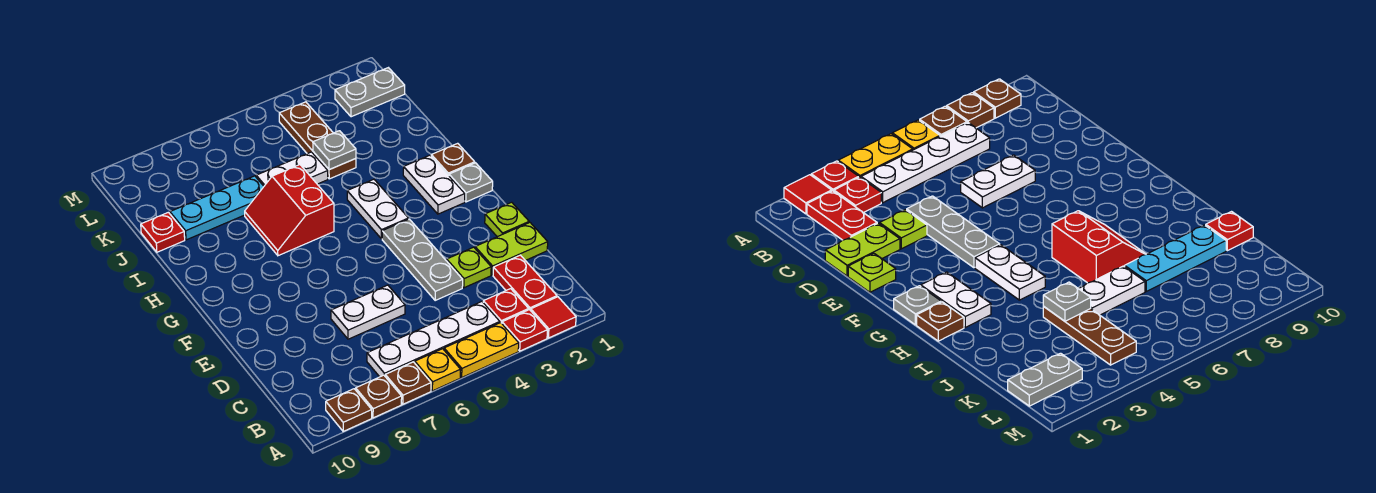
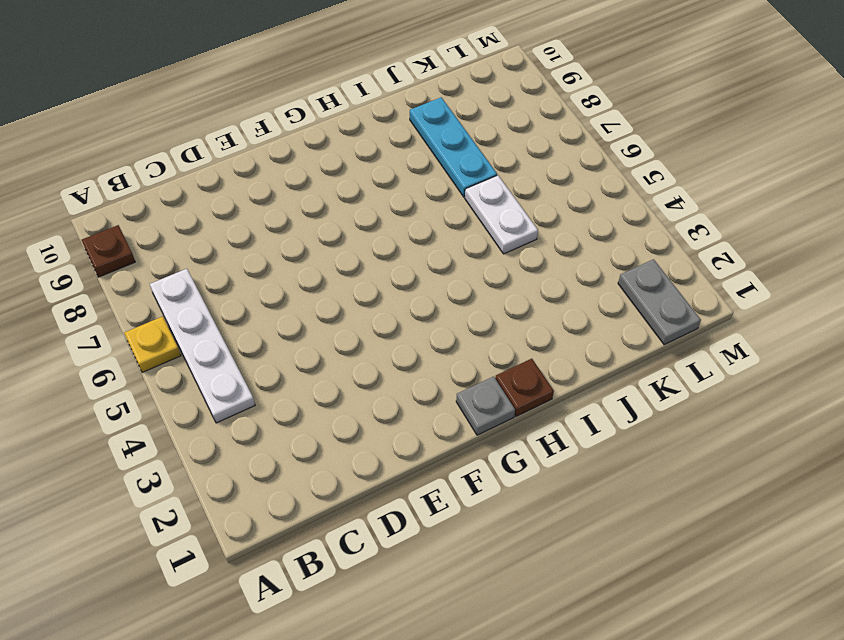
none -> red 1x1 tile [531,297,576,338]
none -> red 1x1 plate [502,310,548,351]
none -> yellow 1x2 plate [444,323,519,377]

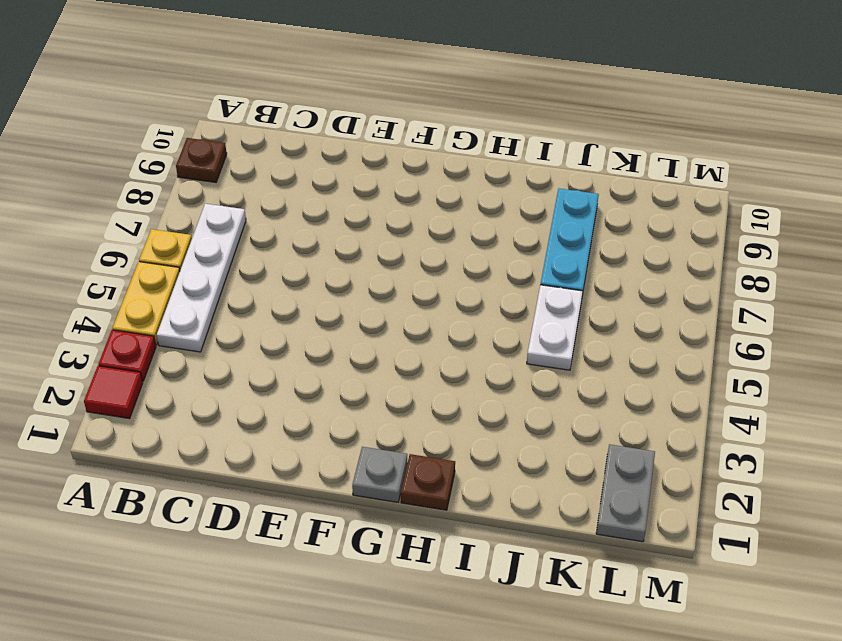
none -> brown 1x1 plate [385,362,431,404]
none -> brown 1x1 plate [356,375,402,418]
none -> red 1x2 plate [493,255,557,311]

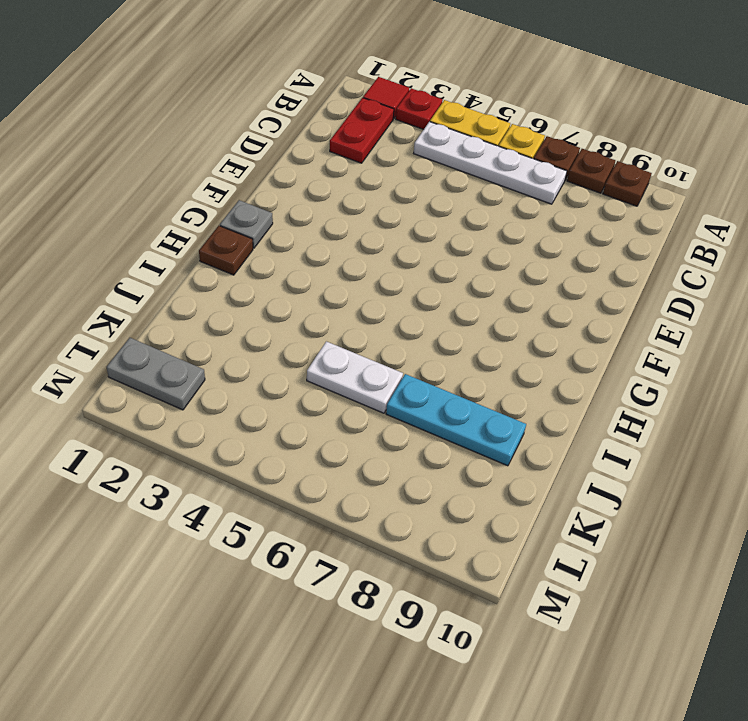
none -> red 1x1 plate [483,289,529,323]
none -> lime 1x2 plate [475,223,548,275]
none -> lime 1x1 plate [447,247,491,288]

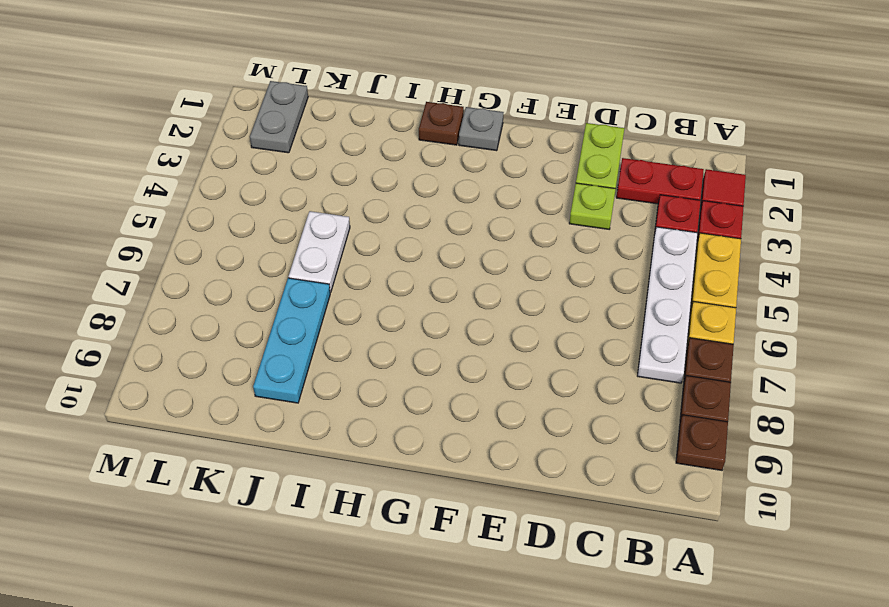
none -> grey 1x3 plate [382,219,463,300]
none -> white 1x2 plate [331,285,405,339]
none -> lime 1x1 plate [485,202,529,237]

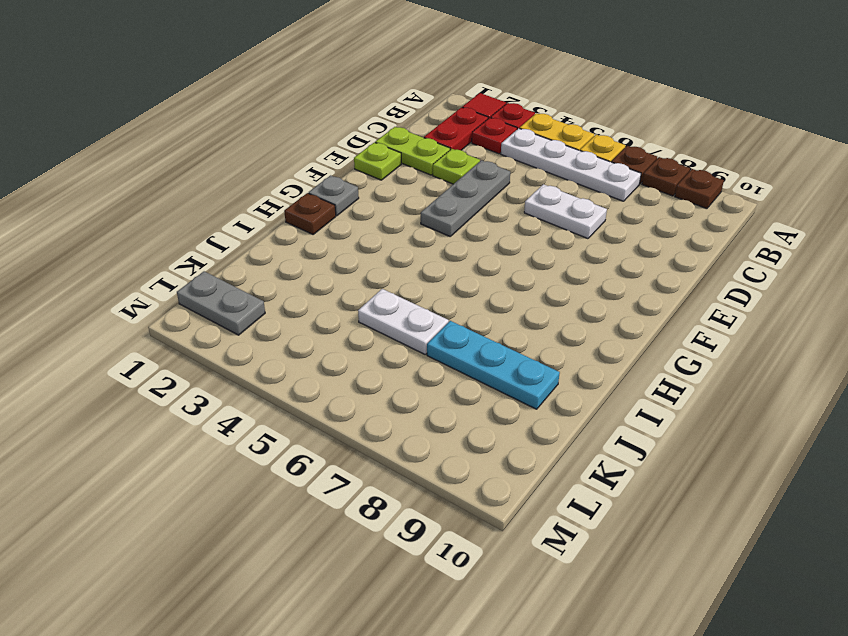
none -> white 1x2 plate [403,155,465,214]
none -> white 1x2 plate [347,179,408,239]
none -> red 2x2 slope [245,165,334,256]

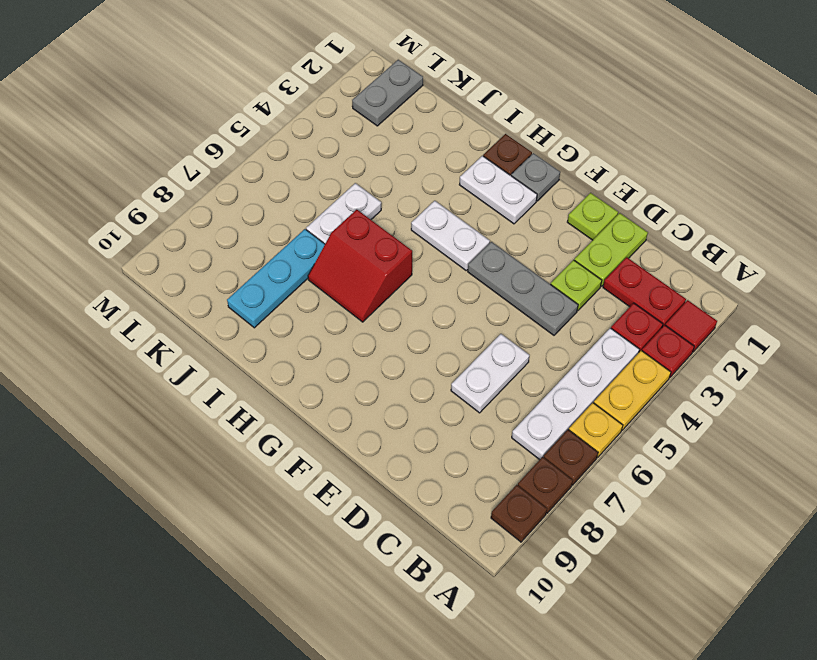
none -> brown 1x3 plate [279,102,356,179]
none -> red 1x1 plate [141,212,185,252]
none -> grey 1x1 plate [313,131,356,170]

